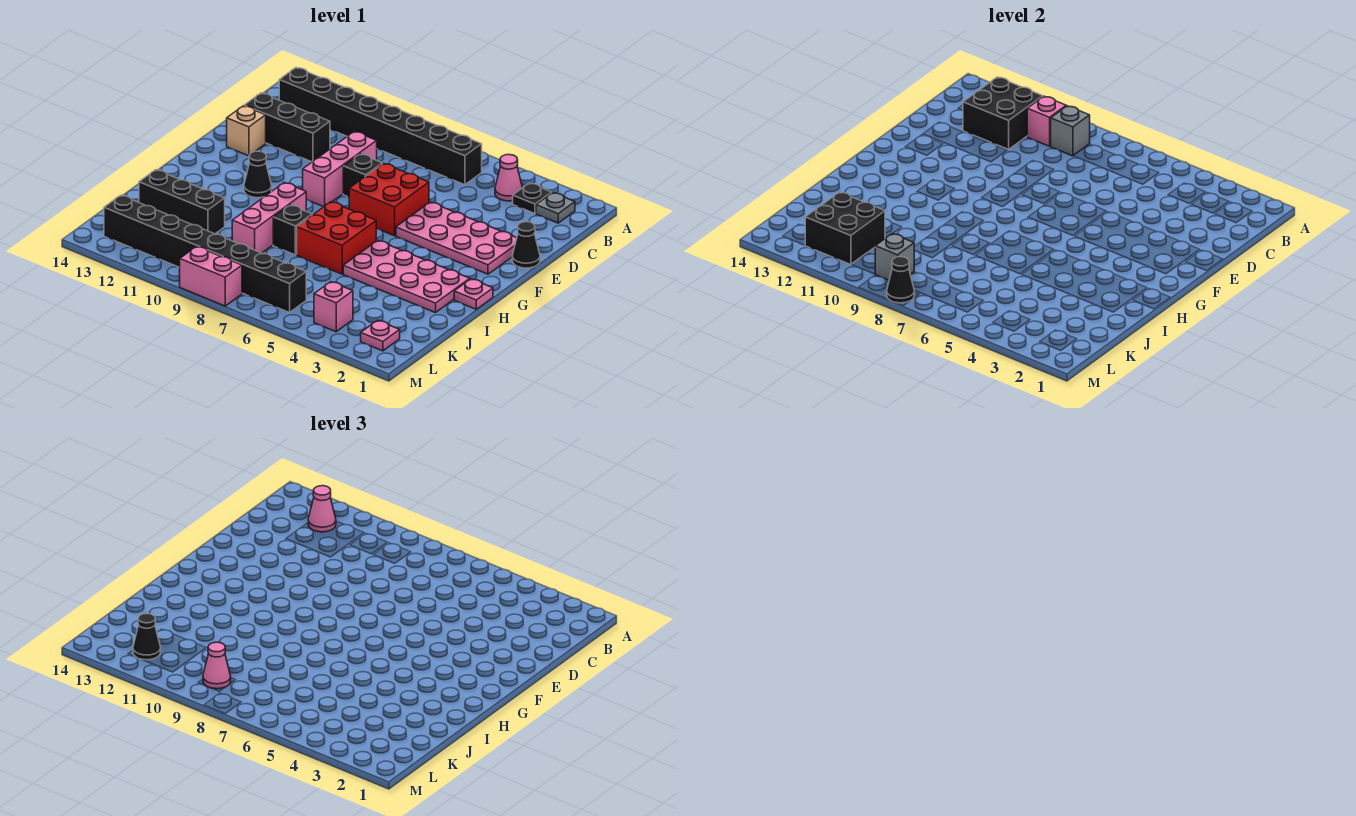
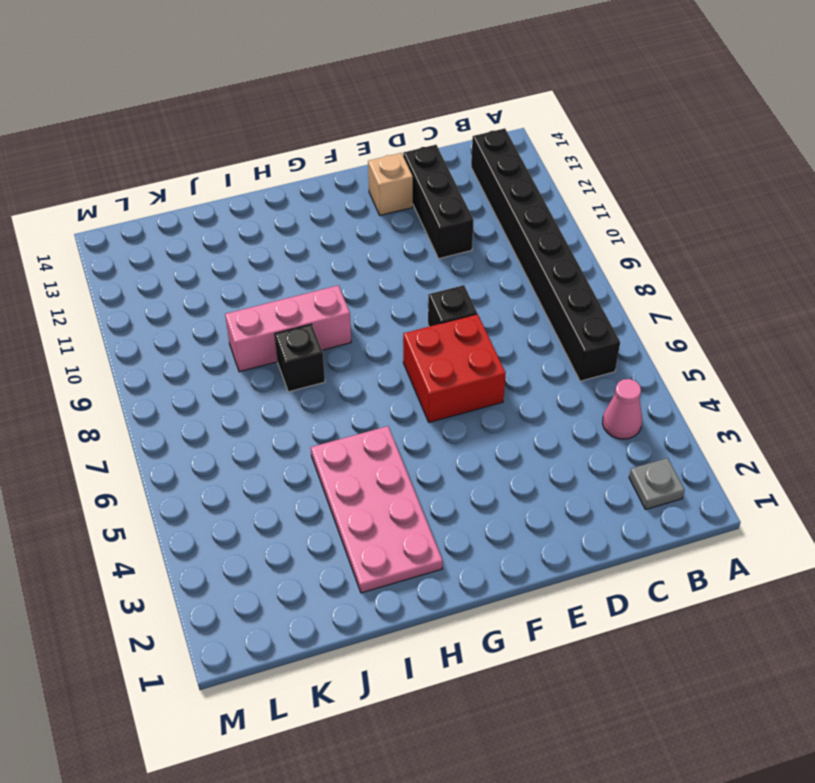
none -> black 1x1 plate [513,183,552,214]
none -> pink 1x3 brick [303,131,377,207]
none -> black 1x1 cone [512,222,540,268]
none -> pink 2x4 plate [396,202,517,274]

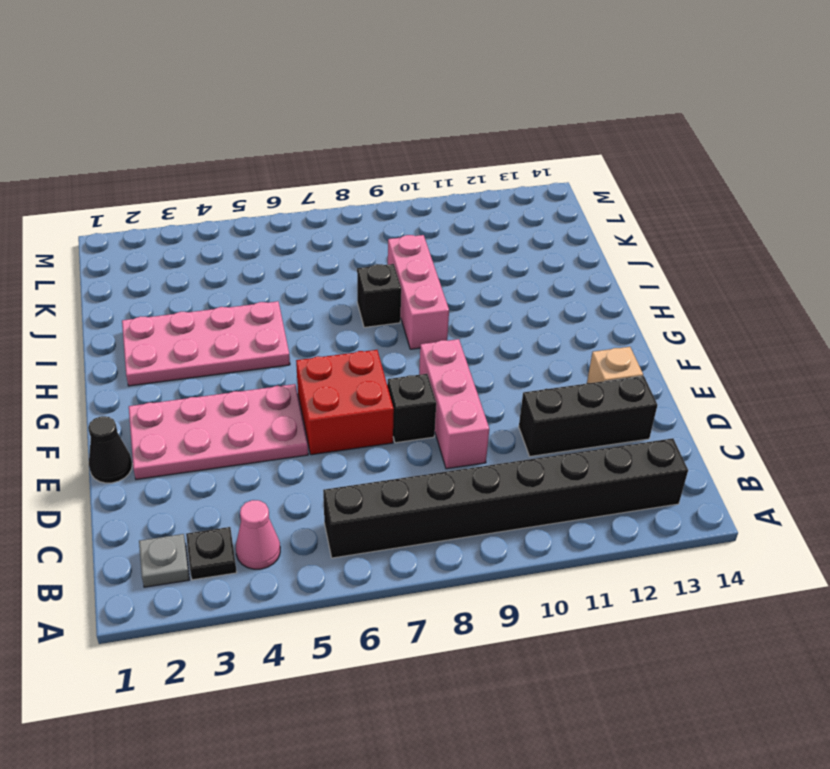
none -> black 1x1 cone [244,151,272,198]
none -> pink 1x1 plate [454,279,493,309]
none -> red 2x2 brick [297,202,376,274]
none -> black 1x3 brick [139,170,225,234]

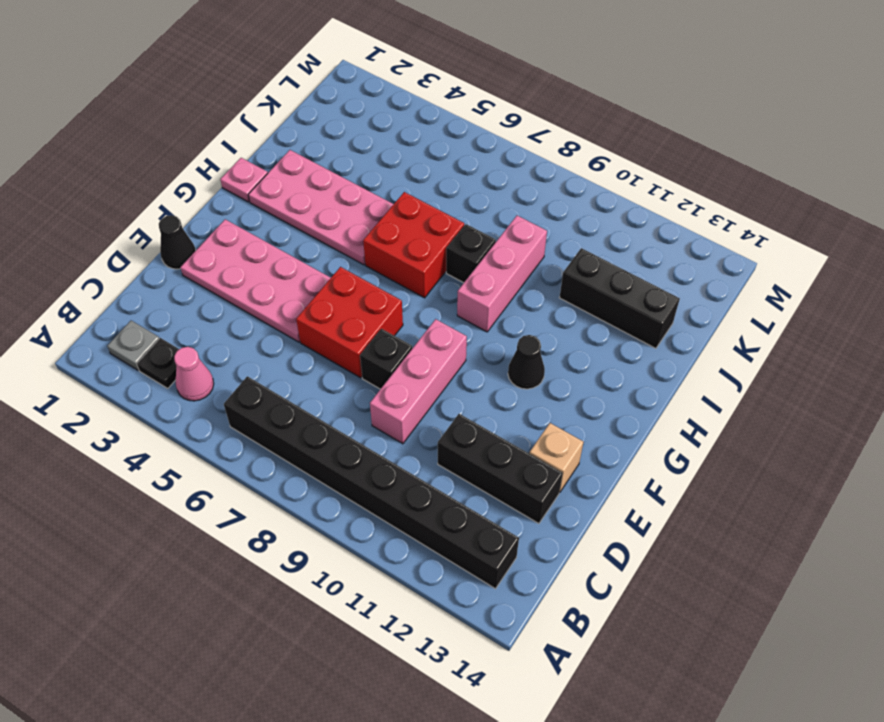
none -> pink 1x1 plate [361,320,400,351]
none -> pink 1x1 brick [314,282,353,332]
none -> black 1x8 brick [104,195,306,313]
none -> pink 1x2 brick [180,246,242,306]

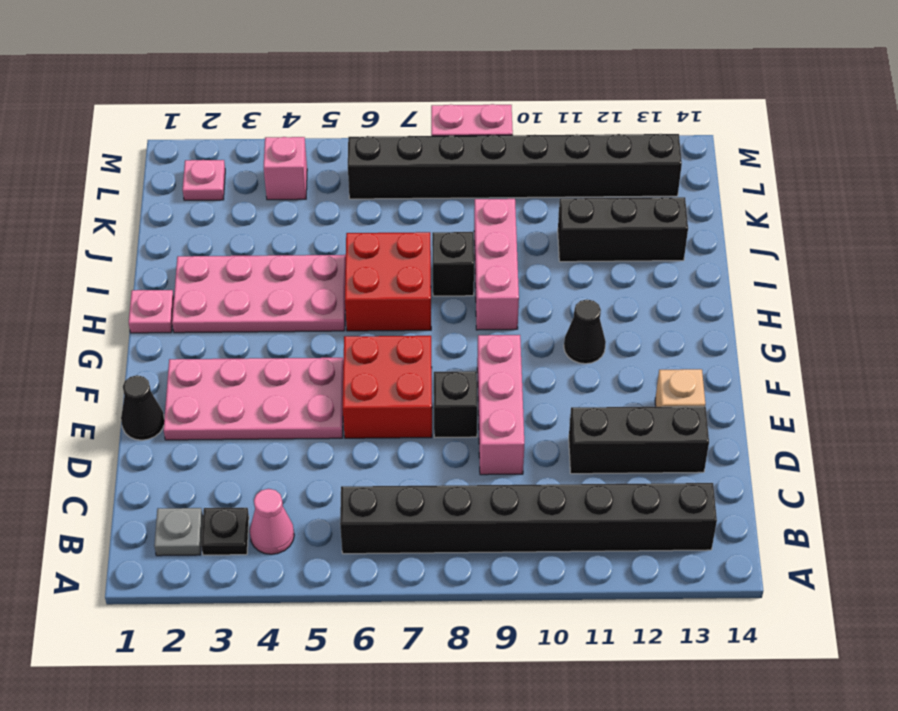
none -> grey 1x1 brick [1050,106,1090,156]
none -> pink 1x1 brick [1027,96,1066,146]
none -> black 2x2 brick [963,77,1043,149]
none -> black 2x2 brick [805,192,885,265]

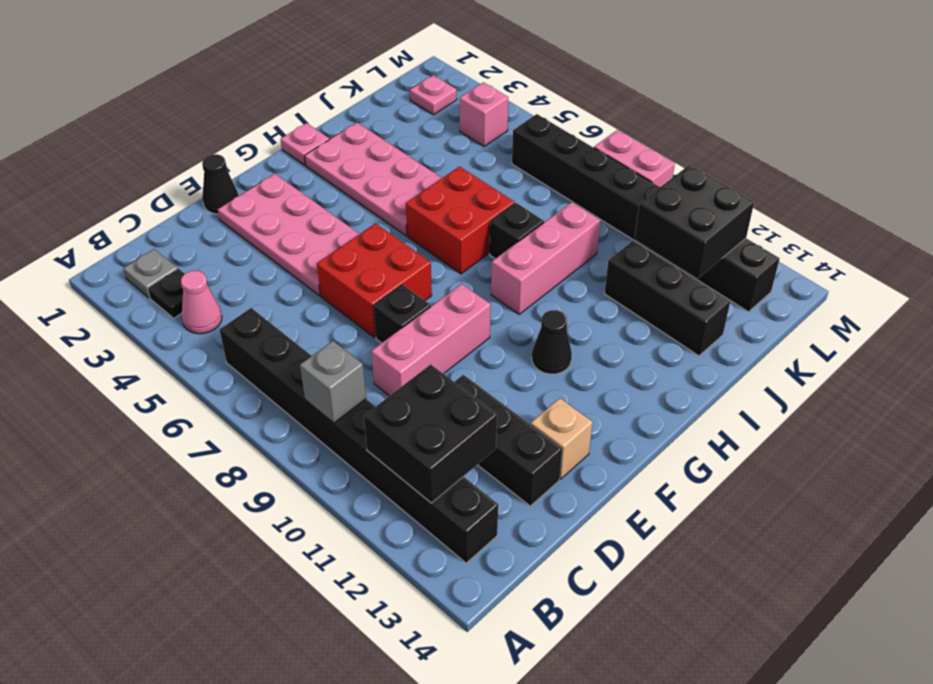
none -> pink 1x1 brick [1027,96,1066,146]
none -> grey 1x1 brick [875,234,915,280]
none -> black 1x1 cone [887,257,915,303]
none -> pink 1x1 cone [308,486,336,532]

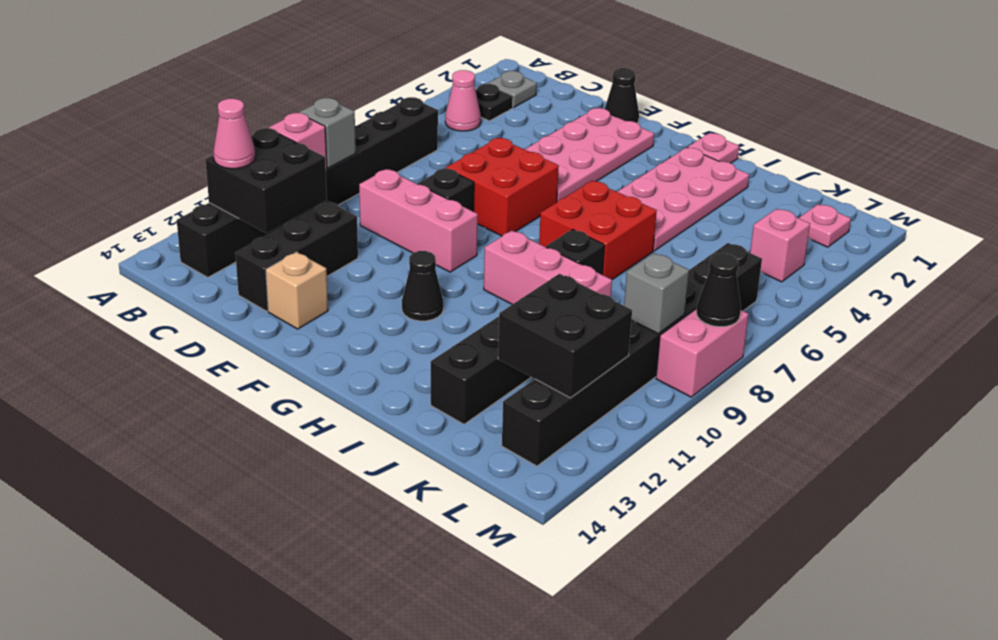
none -> pink 1x1 cone [203,642,231,689]
none -> black 1x1 cone [133,614,161,660]

